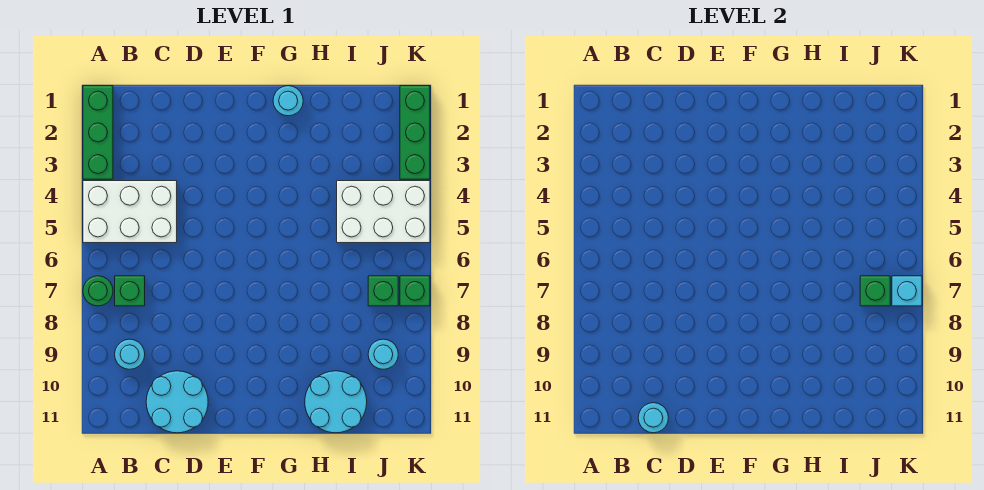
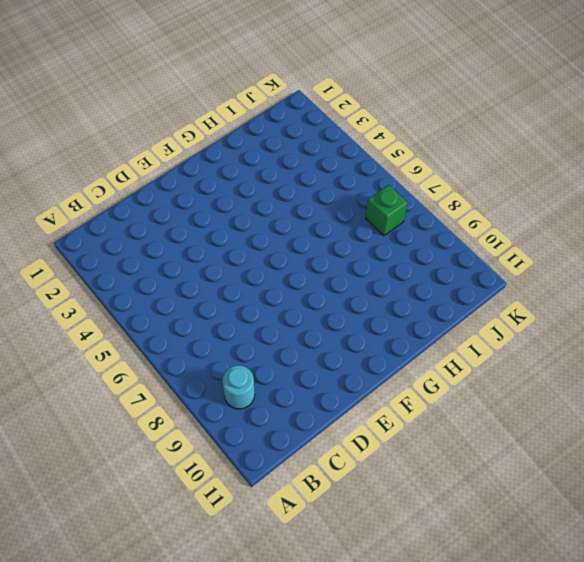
none -> green 1x3 brick [83,86,113,179]
none -> white 2x3 brick [83,181,177,243]
none -> green 1x1 round brick [83,276,113,306]

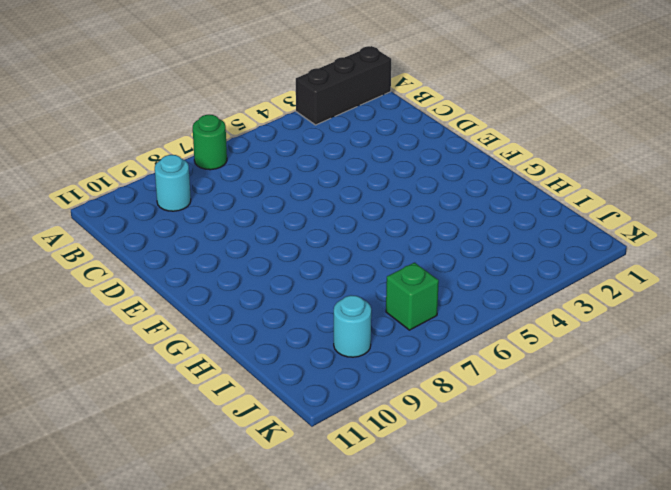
black 1x3 brick [296,46,391,125] -> green 1x3 brick [83,86,113,179]
none -> white 2x3 brick [83,181,177,243]
none -> green 1x1 brick [115,276,145,306]
none -> cyan 2x2 round brick [146,371,208,433]

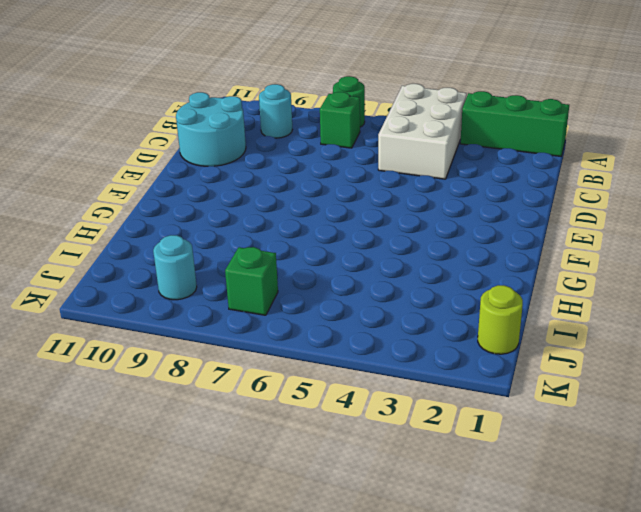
lime 1x1 round brick [478,285,523,354] -> none
none -> cyan 1x1 round brick [273,86,303,116]
none -> cyan 2x2 round brick [305,371,367,433]
none -> white 2x3 brick [337,181,430,243]

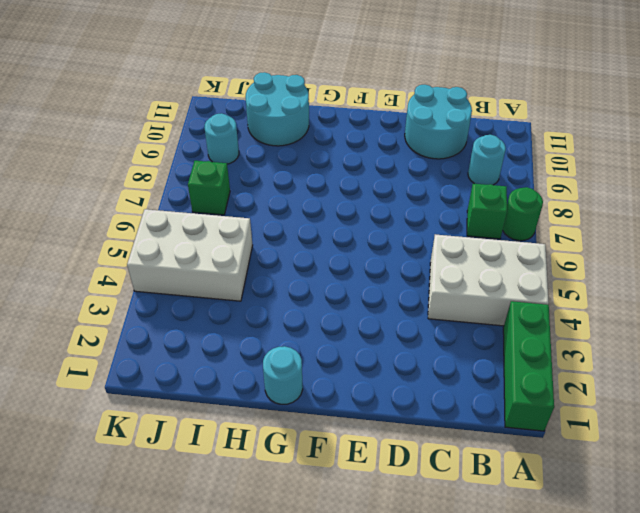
none -> green 1x3 brick [400,86,430,179]
none -> green 1x1 brick [400,276,430,306]
none -> cyan 1x1 round brick [638,403,668,433]

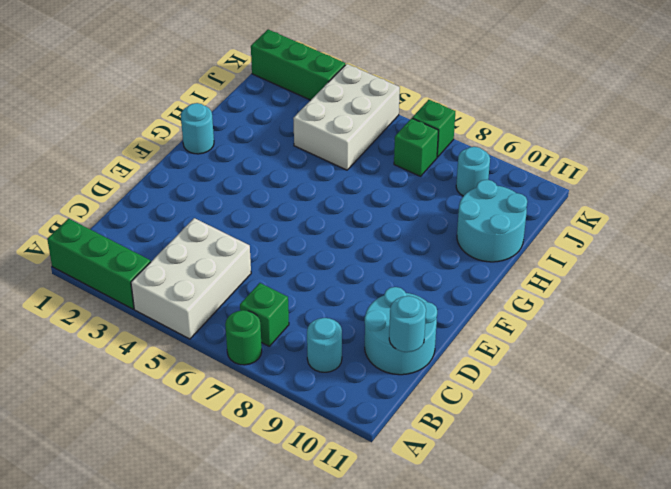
none -> green 1x1 brick [860,276,890,306]
none -> cyan 1x1 brick [892,276,922,306]

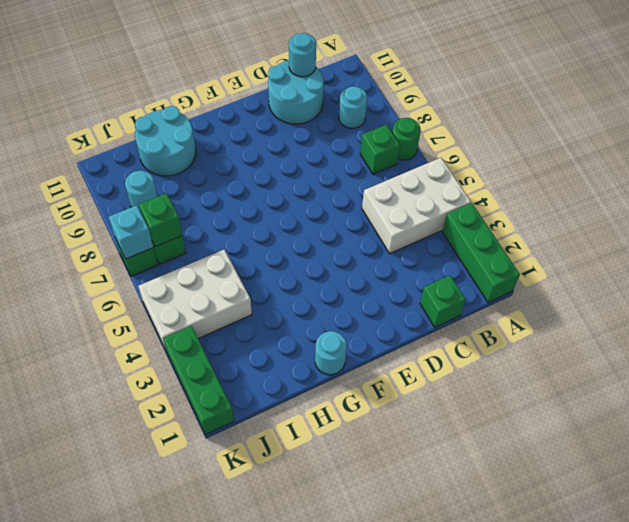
green 1x1 brick [420,276,466,327] -> none

